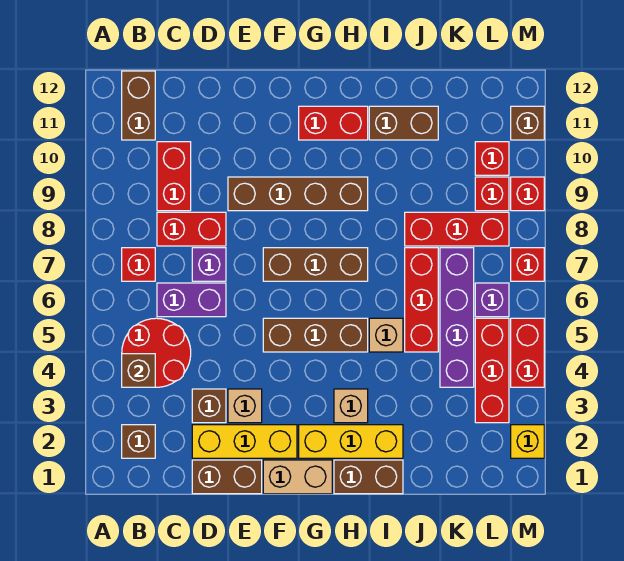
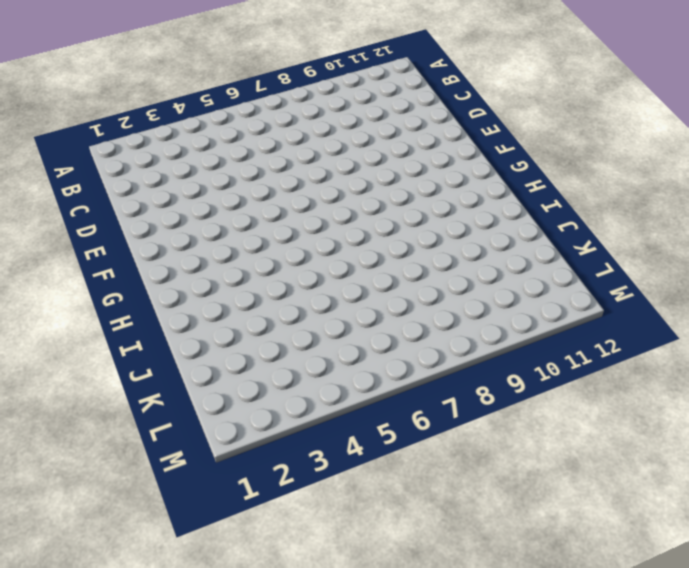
none -> brown 1x1 brick [122,425,155,458]
none -> red 2x2 round brick [122,318,191,387]
none -> red 1x1 brick [122,248,155,281]
none -> brown 1x2 brick [122,71,155,140]

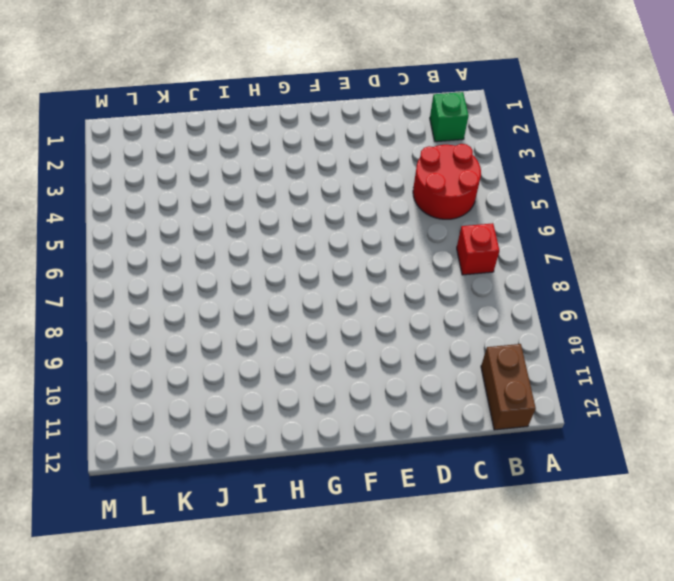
green 1x1 brick [430,92,469,142] -> brown 1x1 brick [122,425,155,458]
none -> purple 1x2 brick [157,283,226,317]
none -> red 1x2 brick [157,212,226,246]
none -> red 1x2 brick [157,142,191,211]
none -> brown 1x2 brick [192,460,262,494]

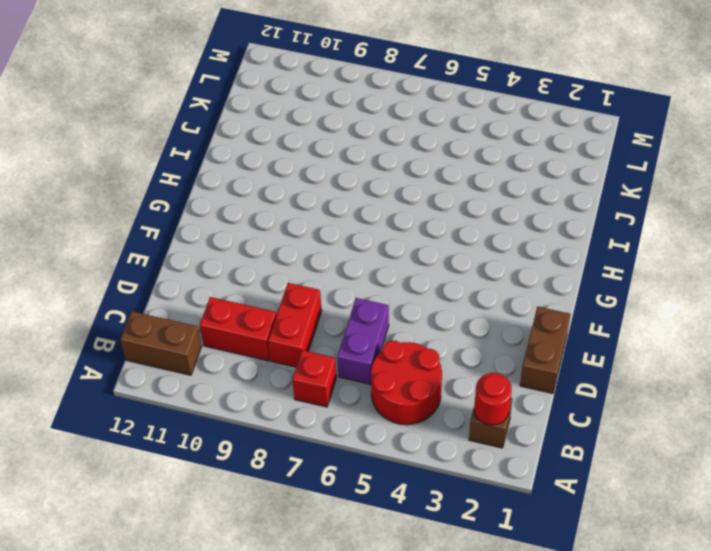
red 1x1 round brick [474,373,512,425] -> none
none -> yellow 1x3 brick [192,425,297,458]
none -> brown 1x1 brick [192,389,226,423]
none -> purple 1x1 brick [192,248,226,281]
none -> tan 1x1 brick [228,389,262,423]

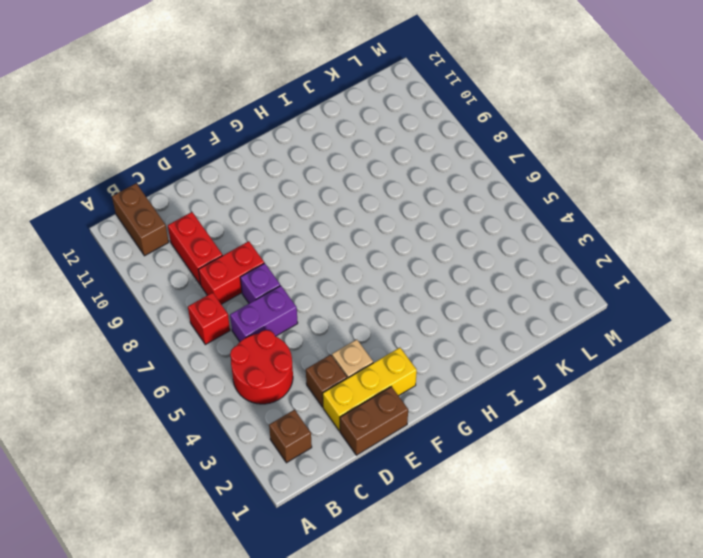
none -> brown 1x4 brick [228,177,368,211]
none -> tan 1x2 brick [263,460,332,494]
none -> brown 1x3 brick [263,318,368,352]
none -> brown 1x3 brick [263,248,368,281]

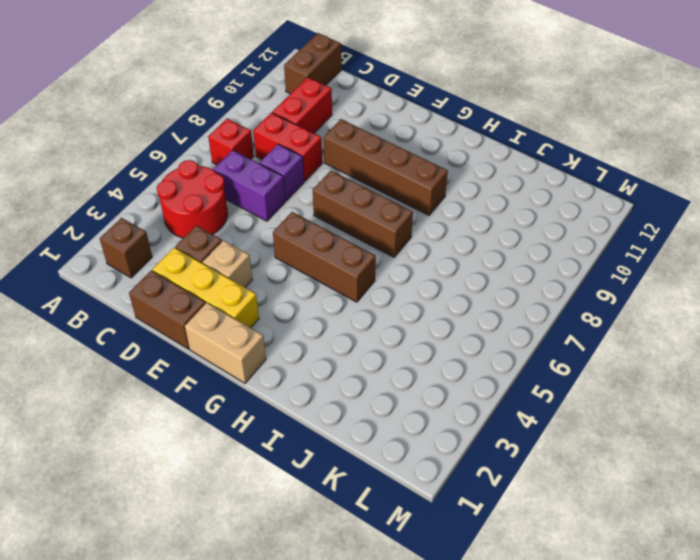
none -> yellow 1x3 brick [299,425,403,458]
none -> red 1x2 brick [299,106,368,140]
none -> brown 1x2 brick [334,460,403,494]
none -> tan 1x1 brick [334,389,368,423]

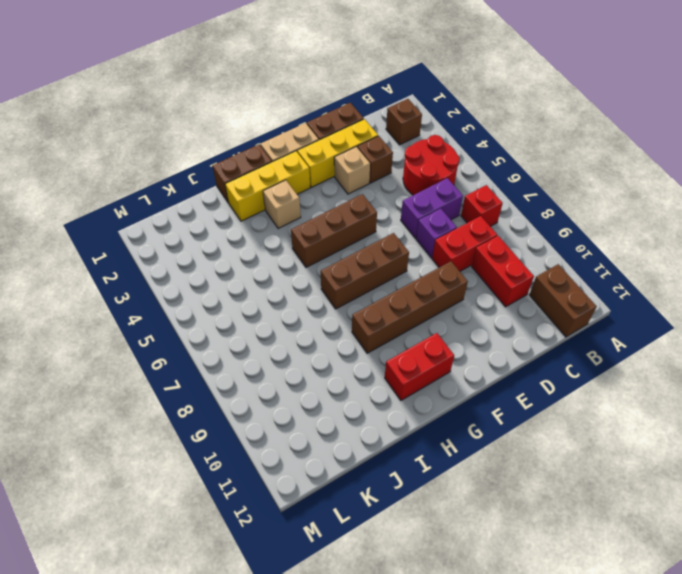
none -> tan 1x1 brick [369,318,403,352]
none -> brown 1x2 brick [369,106,438,140]
none -> red 1x3 brick [405,248,438,352]
none -> red 1x3 brick [405,212,509,246]

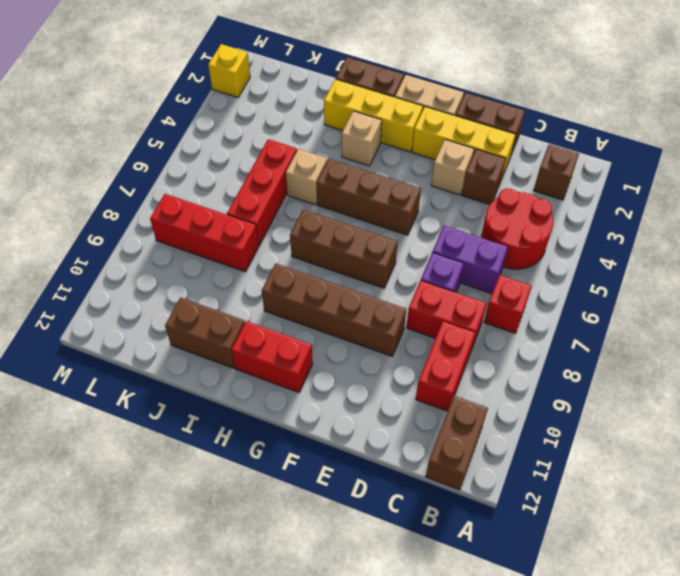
none -> purple 1x4 brick [440,248,474,387]
none -> red 1x3 brick [475,318,509,423]
none -> purple 1x1 brick [475,283,509,317]
none -> red 1x1 brick [475,177,509,211]

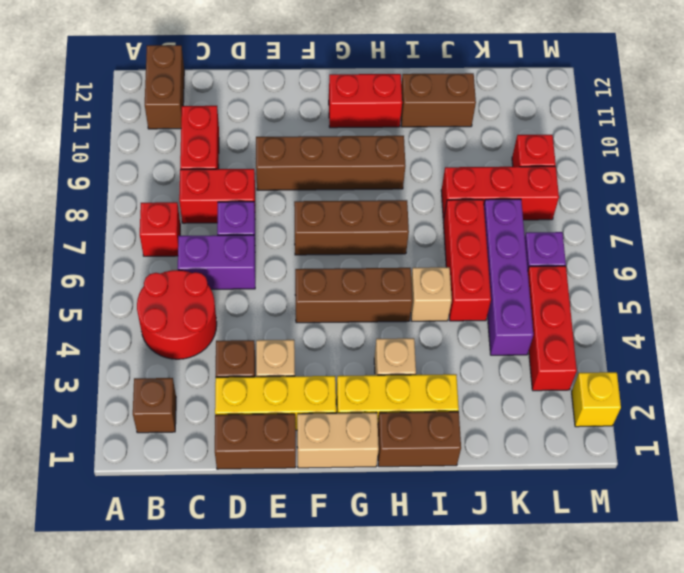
none -> red 1x1 brick [475,142,509,175]
none -> red 1x2 brick [511,318,544,387]
none -> red 1x1 brick [511,248,544,281]
none -> red 1x1 brick [511,177,544,211]

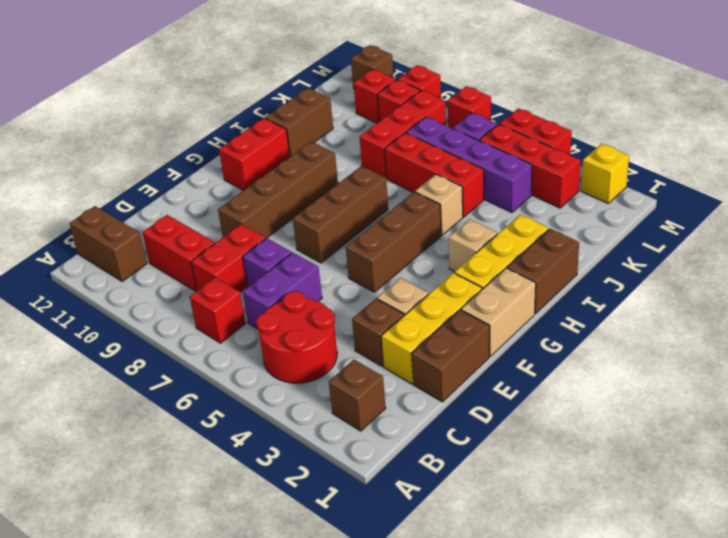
none -> brown 1x1 brick [122,354,155,387]

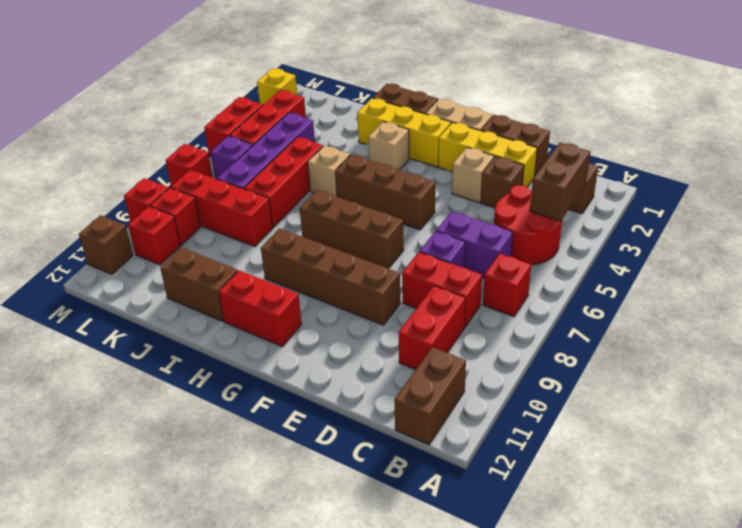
brown 1x2 brick [530,143,590,221] -> brown 1x1 brick [122,354,155,387]

